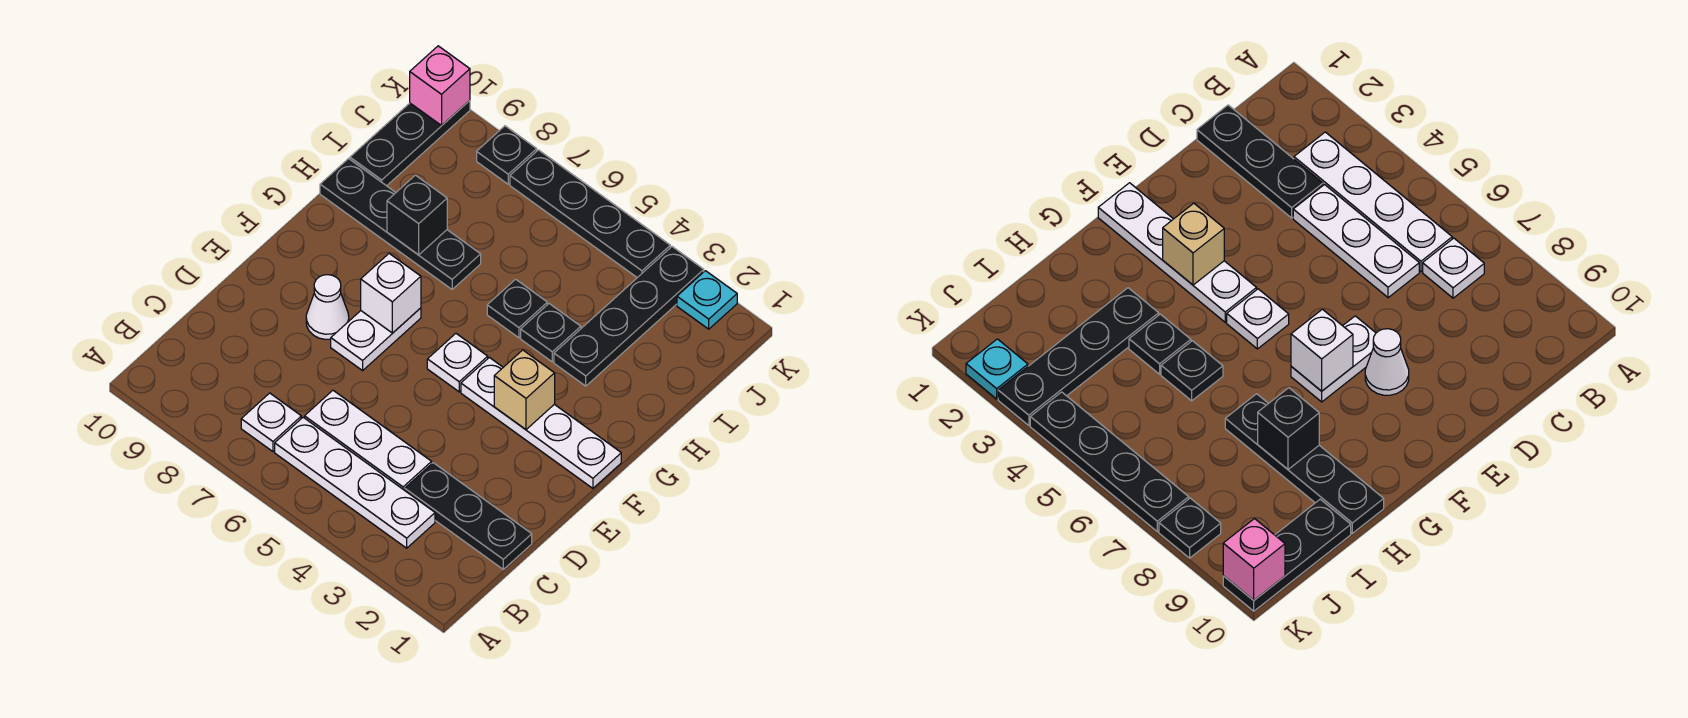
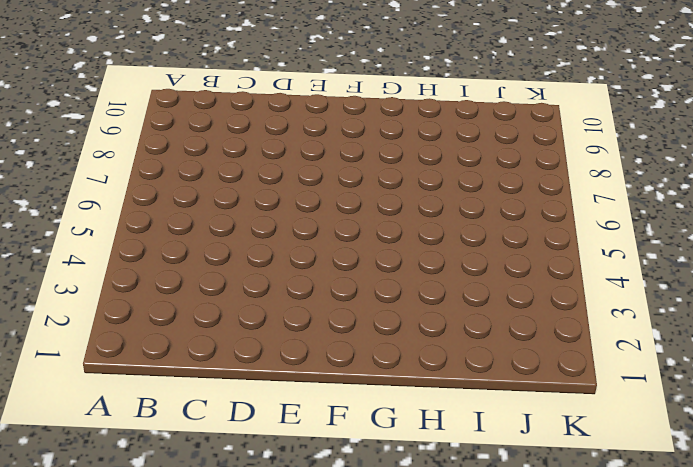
none -> white 1x4 plate [275,417,435,548]
none -> white 1x1 plate [241,393,301,451]
none -> black 1x3 plate [405,463,532,569]

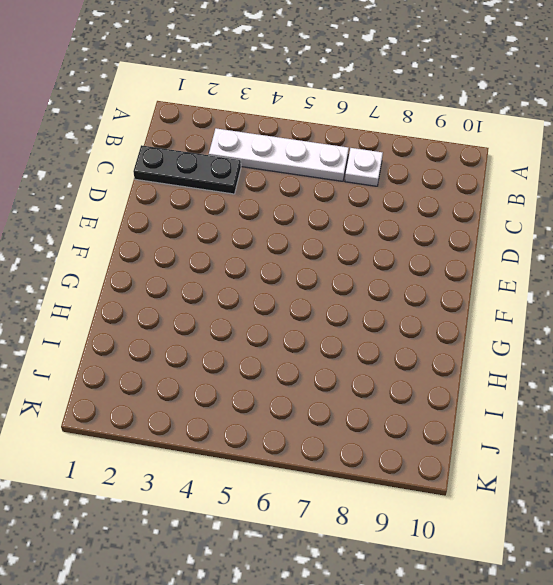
none -> white 1x3 plate [305,390,432,490]
none -> white 1x2 plate [331,308,421,371]
none -> white 1x1 cone [306,275,349,339]

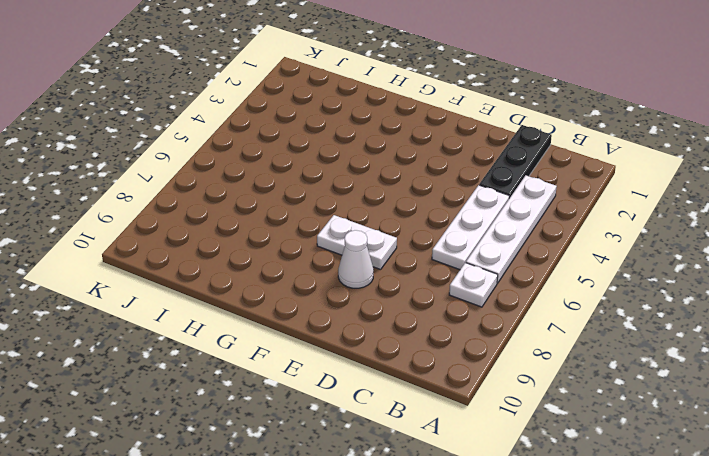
none -> white 1x4 plate [461,357,621,488]
none -> white 1x1 plate [427,334,488,392]
none -> black 1x4 plate [554,247,704,386]

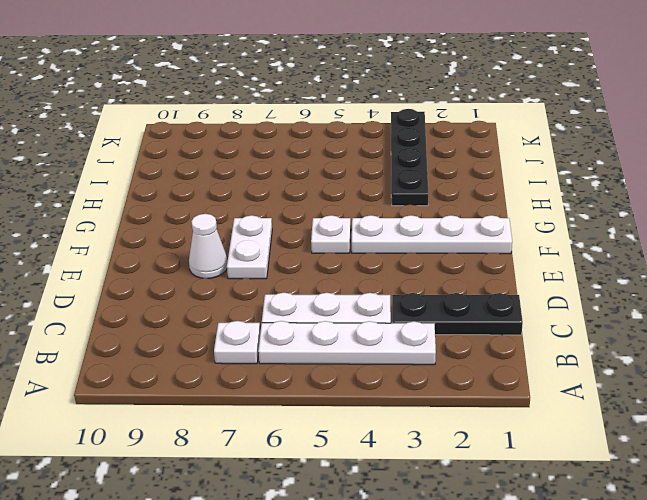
none -> black 1x1 plate [521,304,581,362]
none -> black 1x1 plate [487,279,547,338]
none -> black 1x4 plate [320,159,481,289]

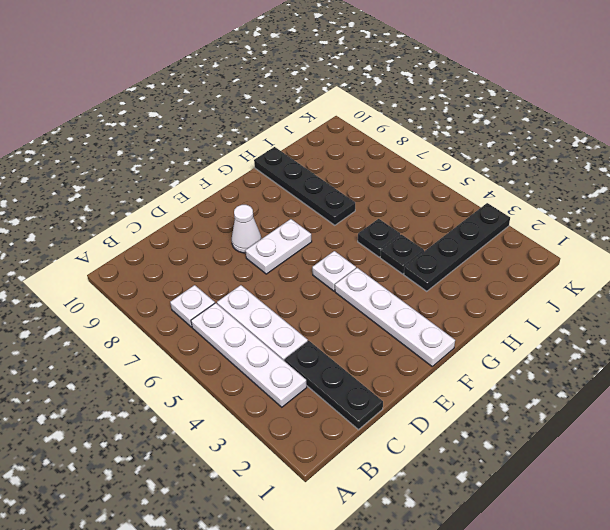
none -> black 1x3 plate [350,100,470,186]
none -> cyan 1x1 plate [677,271,737,329]
none -> black 1x4 plate [510,150,670,278]

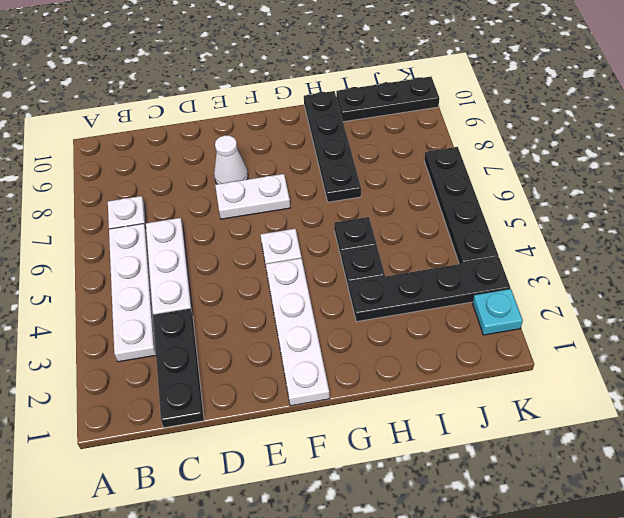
none -> black 1x1 plate [477,126,537,184]
none -> tan 1x1 brick [494,350,555,430]
none -> white 1x1 brick [361,254,421,333]

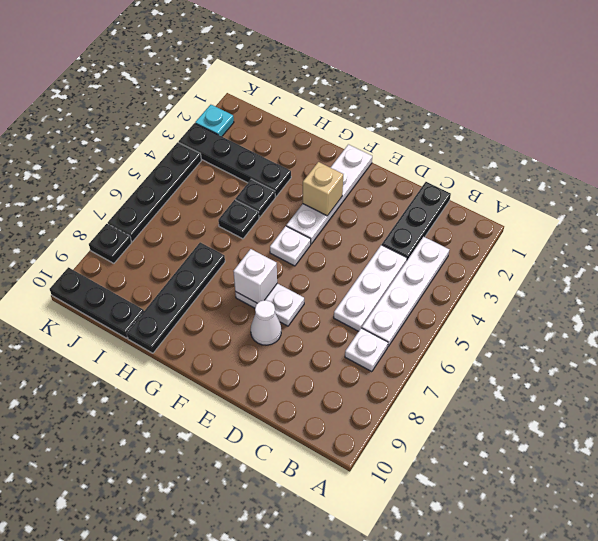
none -> black 1x1 brick [387,175,447,255]
none -> pink 1x1 brick [410,46,470,126]

